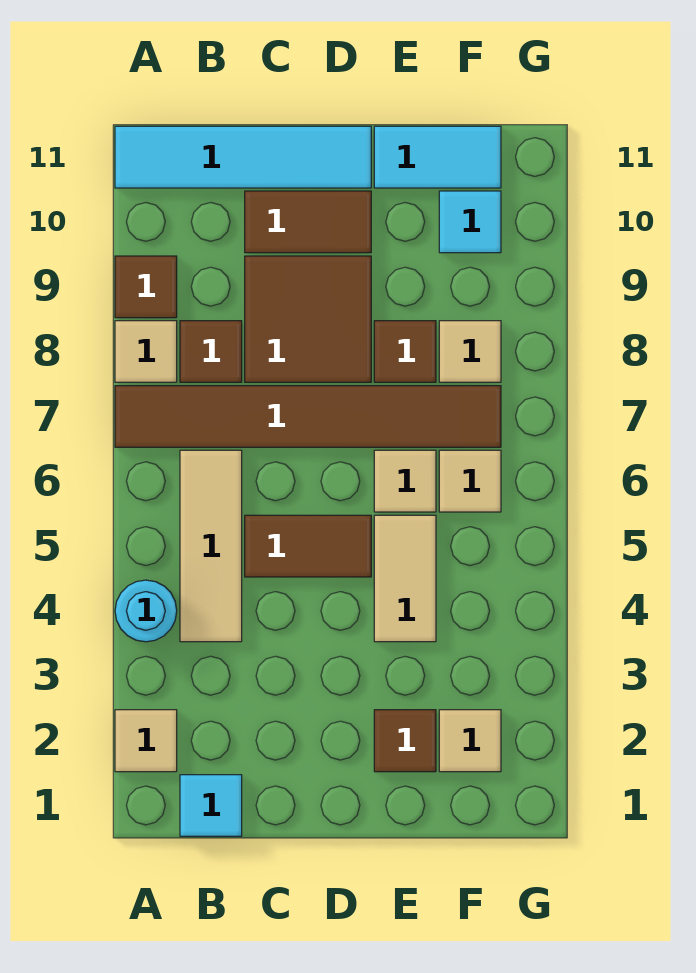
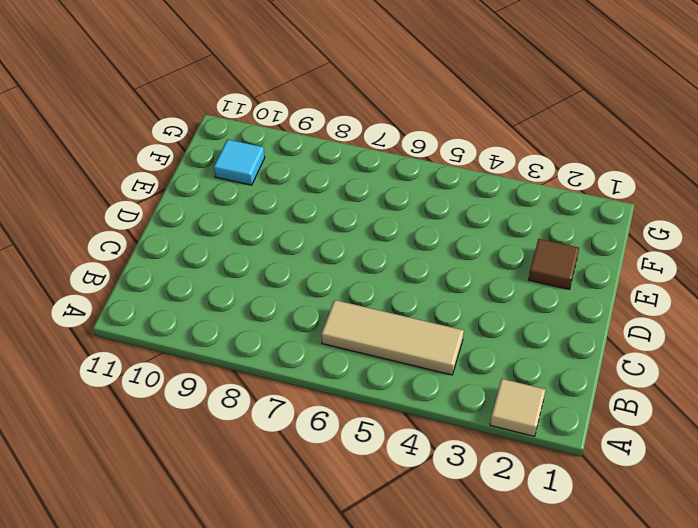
none -> cyan 1x1 round brick [115,580,177,642]
none -> brown 1x6 tile [115,386,501,447]
none -> tan 1x1 tile [115,321,177,382]

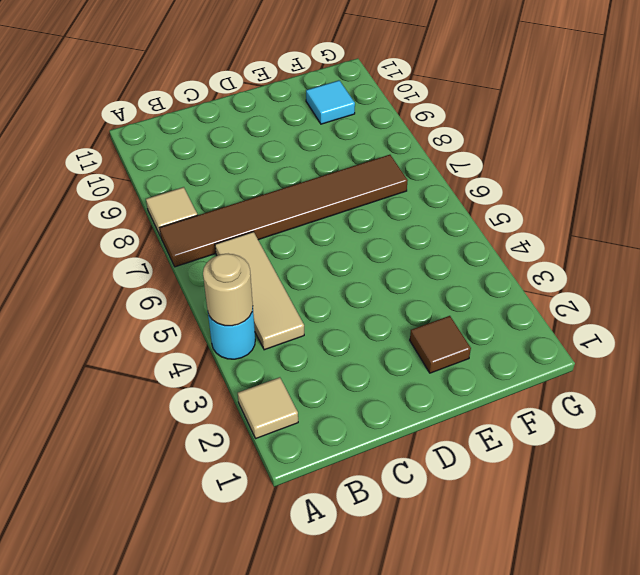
tan 1x1 round brick [203,254,253,326] -> none
none -> brown 1x1 tile [115,256,177,318]
none -> cyan 1x4 tile [115,126,371,188]
none -> cyan 1x1 tile [180,775,242,836]

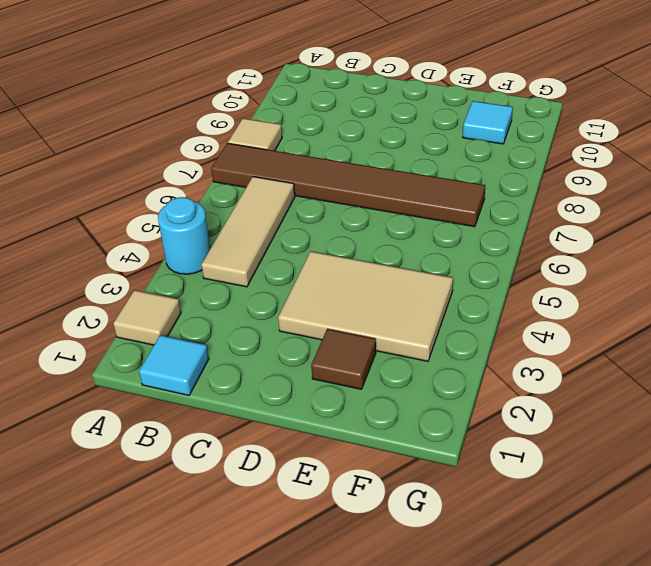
tan 2x3 tile [278,251,453,361] -> tan 1x2 tile [374,515,436,642]
none -> brown 1x1 tile [115,256,177,318]
none -> cyan 1x4 tile [115,126,371,188]
none -> brown 1x1 tile [180,321,242,382]

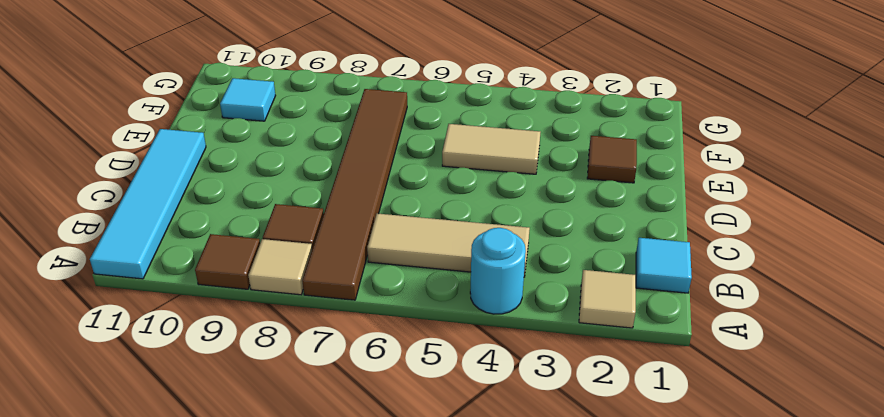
none -> brown 1x2 tile [245,515,371,577]
none -> brown 2x2 tile [245,256,371,382]
none -> brown 1x2 tile [245,191,371,253]

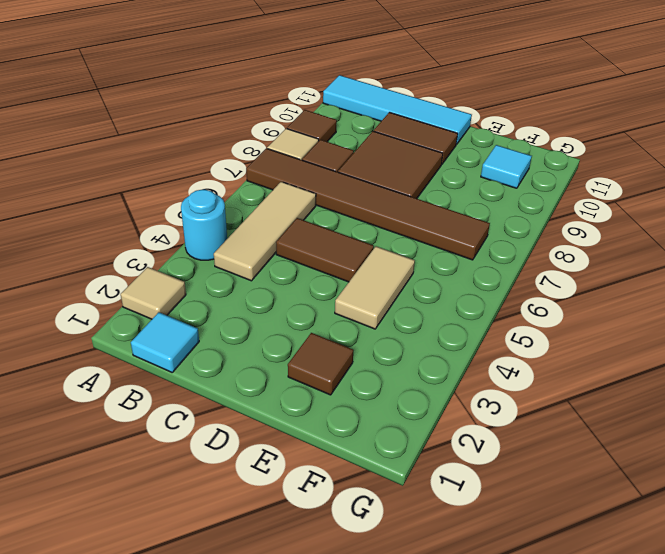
none -> tan 1x1 tile [374,450,436,512]
none -> brown 1x1 tile [374,321,436,382]
none -> cyan 1x2 tile [374,126,501,188]

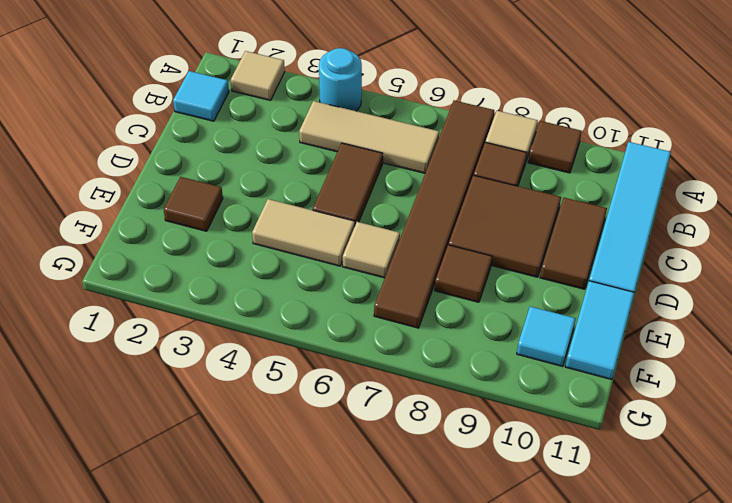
none -> tan 1x1 tile [439,710,501,772]
none -> tan 1x1 tile [439,450,501,512]
none -> tan 1x1 tile [439,321,501,382]

